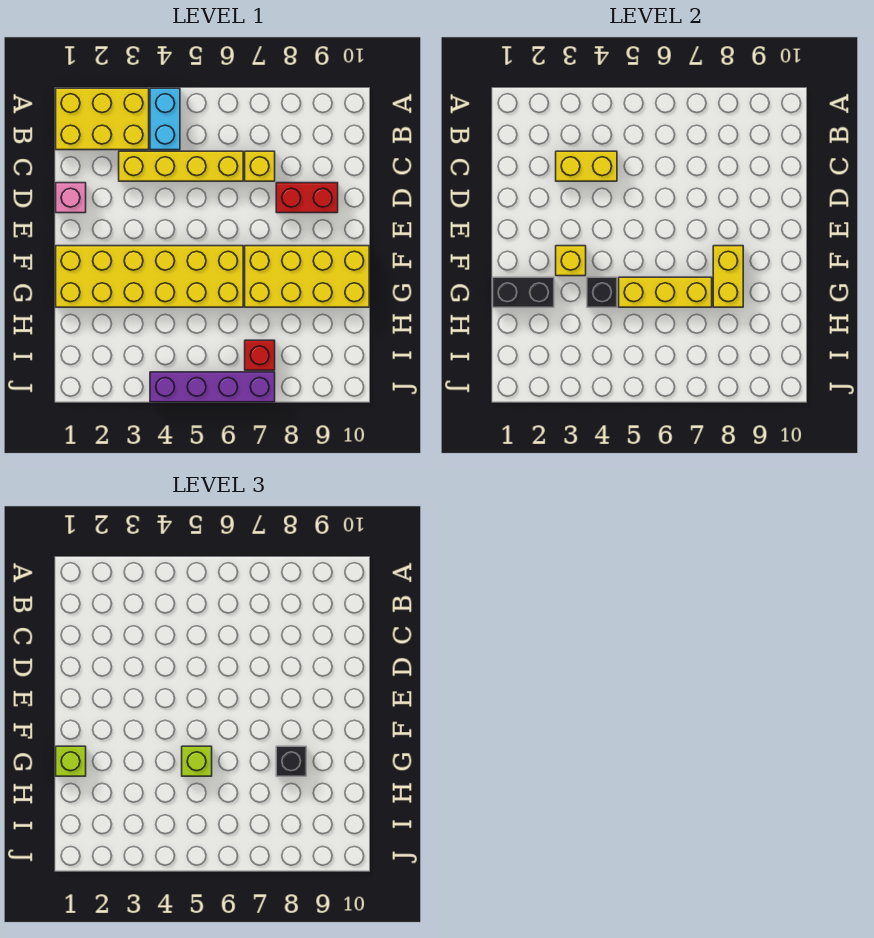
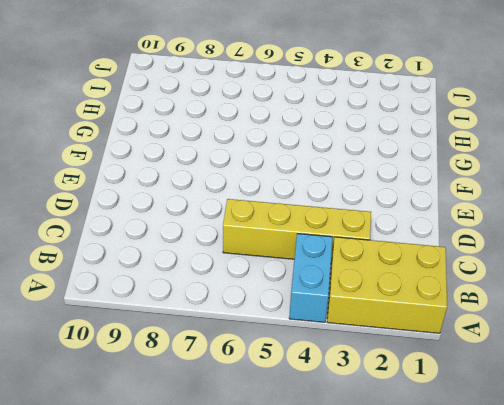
none -> yellow 1x1 brick [245,151,275,181]
none -> pink 1x1 brick [56,183,86,213]
none -> red 1x2 brick [276,183,338,213]

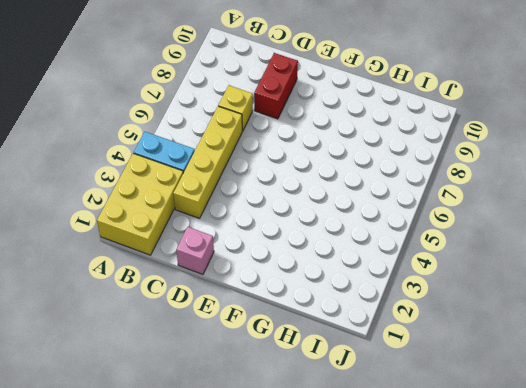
none -> yellow 2x6 brick [56,246,243,307]
none -> yellow 2x4 brick [245,246,369,307]
none -> red 1x1 brick [245,340,275,370]

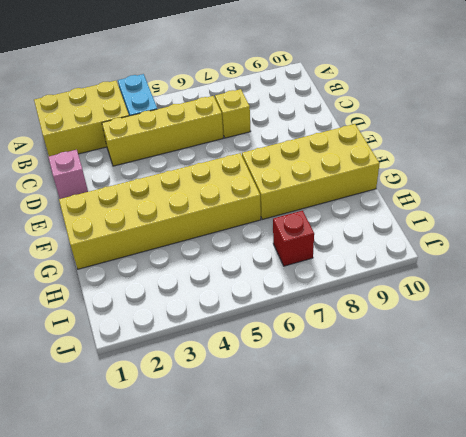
none -> red 1x2 brick [276,183,338,213]
none -> purple 1x4 brick [150,372,275,402]
none -> yellow 1x2 brick [556,151,617,181]

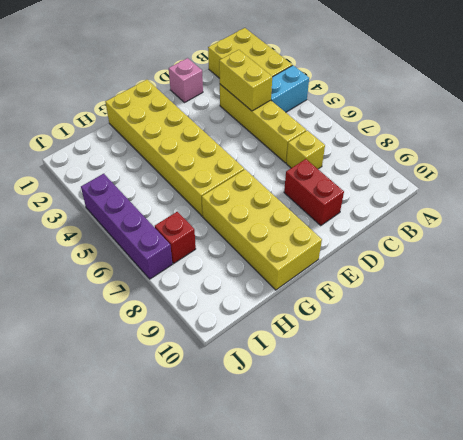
none -> yellow 1x1 brick [556,246,586,276]
none -> yellow 1x2 brick [713,246,743,307]
none -> black 1x2 brick [493,277,554,307]

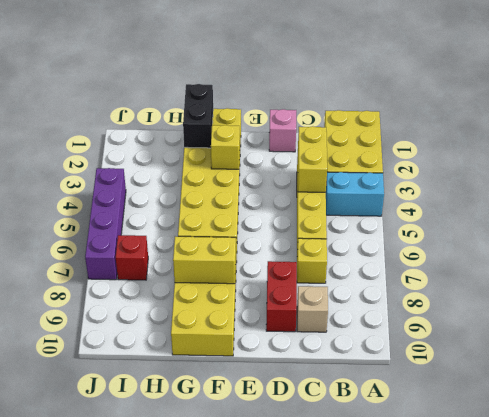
tan 1x1 brick [297,286,328,332] -> none
none -> black 1x1 brick [587,277,617,307]
none -> yellow 1x3 brick [619,277,712,307]
none -> lime 1x1 brick [56,746,86,776]

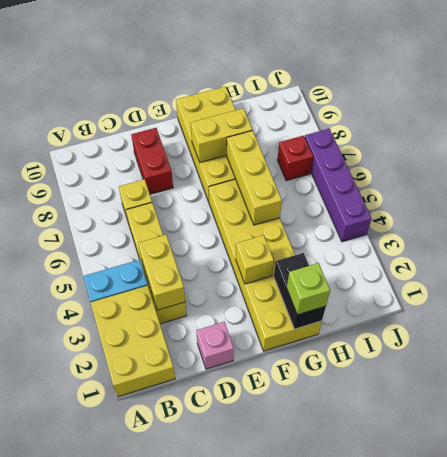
none -> black 1x1 brick [587,277,617,307]
none -> lime 1x1 brick [182,746,212,776]
none -> black 1x1 brick [276,746,306,776]

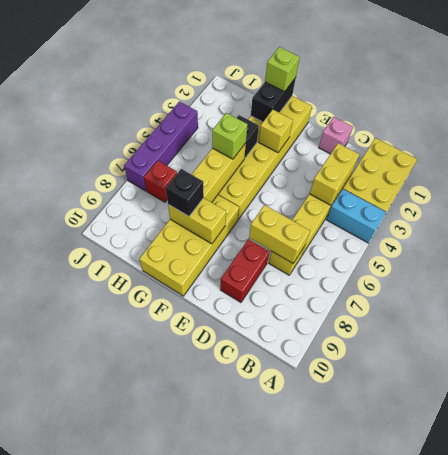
yellow 1x2 brick [249,205,310,263] -> none

